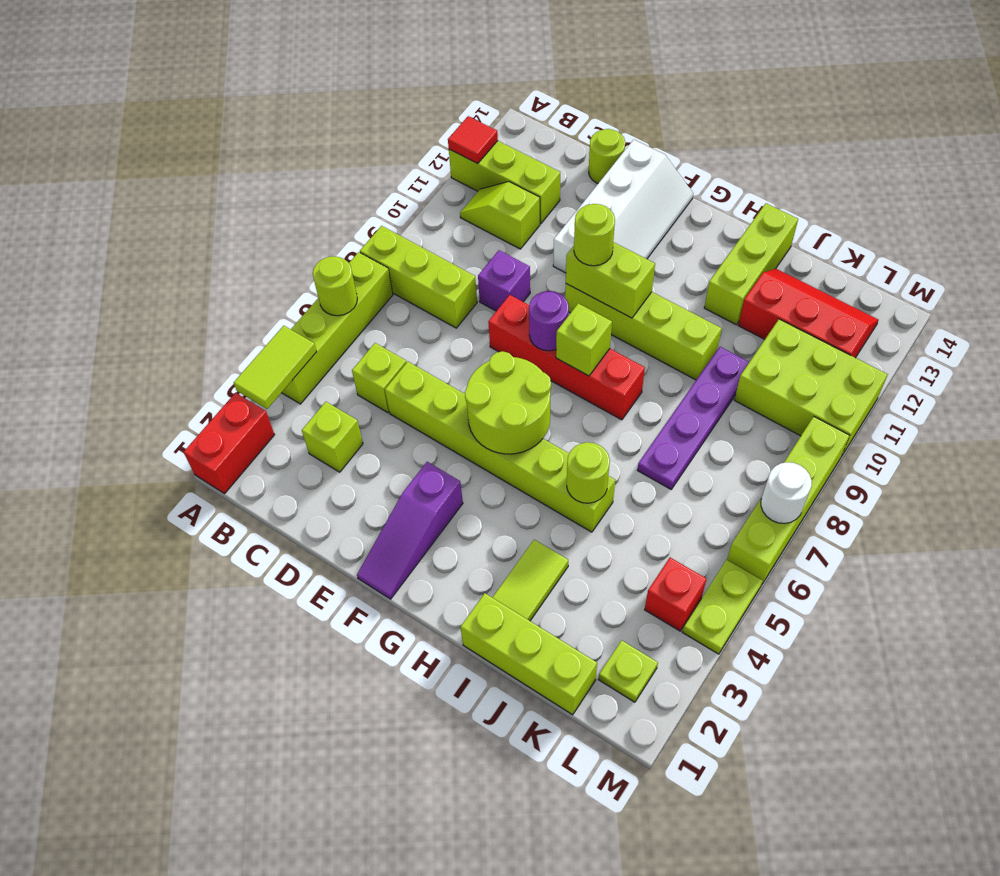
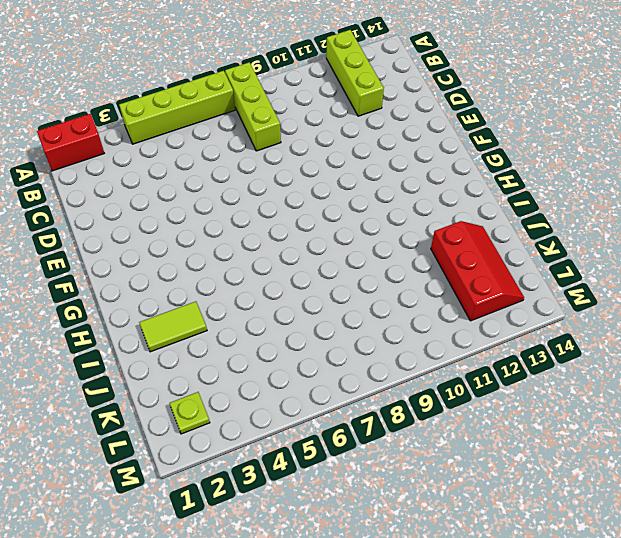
none -> lime 1x2 slope [460,182,540,249]
none -> lime 1x1 brick [302,402,363,472]
none -> lime 1x1 brick [352,343,407,413]
none -> lime 1x6 brick [385,362,615,532]

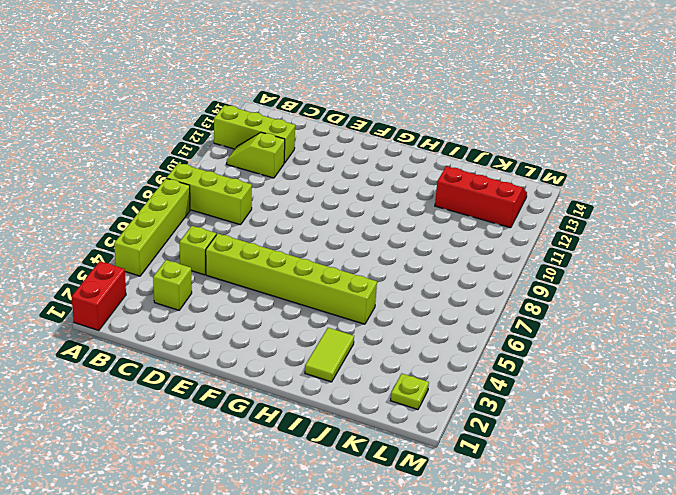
none -> purple 1x1 brick [478,250,530,311]
none -> lime 1x1 round brick [589,129,625,183]
none -> red 1x4 brick [488,295,645,420]
none -> white 2x4 slope [553,140,693,273]

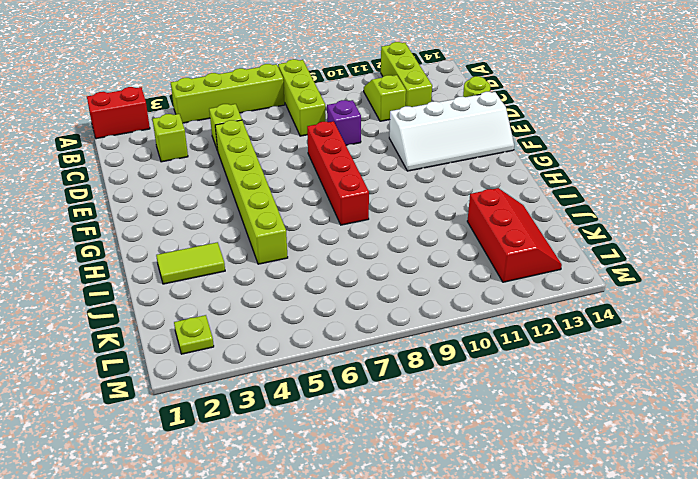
none -> purple 1x3 slope [357,462,463,599]
none -> lime 1x4 brick [565,284,722,380]
none -> lime 1x3 brick [461,593,597,715]
none -> lime 1x3 brick [704,203,798,325]

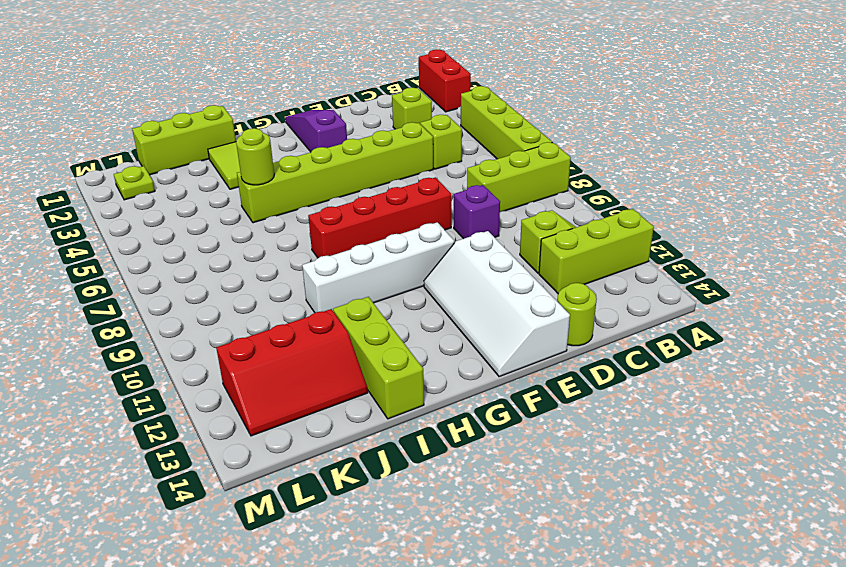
white 1x4 brick [302,222,454,313] -> lime 1x4 brick [565,284,722,380]
none -> purple 1x4 plate [637,347,749,489]
none -> lime 2x3 brick [734,319,888,457]
none -> red 1x1 brick [645,558,706,631]
none -> lime 1x2 plate [682,560,763,654]

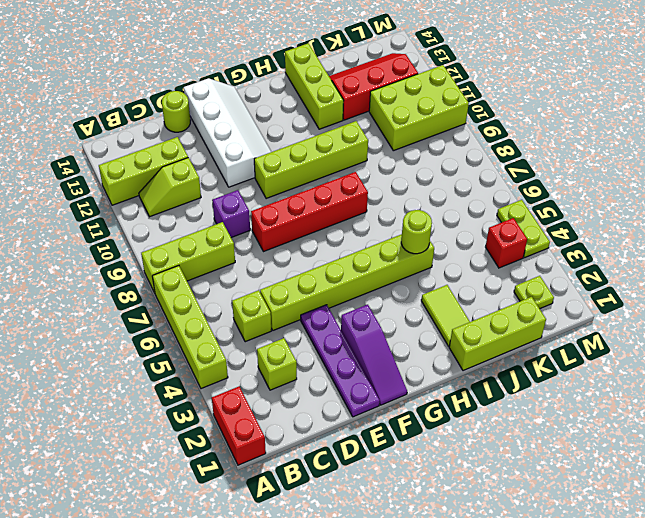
purple 1x4 plate [301,305,380,417] -> purple 1x4 plate moved to [637,347,749,489]
none -> lime 1x4 brick [727,417,850,584]
none -> lime 1x2 tile [234,326,317,409]
none -> lime 1x1 round brick [313,256,357,316]
none -> red 1x1 tile [448,116,498,164]

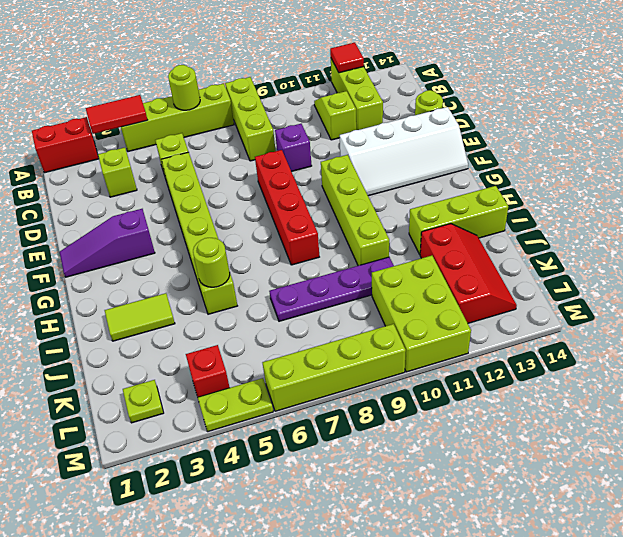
red 1x2 tile [86,95,147,134] -> lime 1x2 tile [234,326,317,409]
none -> lime 1x3 brick [461,593,597,715]
none -> lime 2x2 round brick [465,351,551,454]
none -> purple 1x1 round brick [529,291,569,351]
none -> lime 1x2 brick [566,242,655,318]

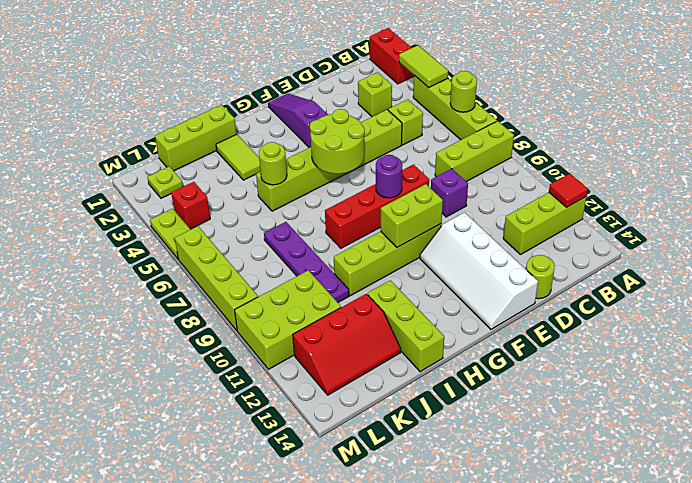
none -> lime 1x2 slope [460,182,540,249]
none -> lime 1x1 brick [556,303,612,376]
none -> white 1x1 round brick [761,462,812,523]
none -> lime 1x1 round brick [574,204,615,266]

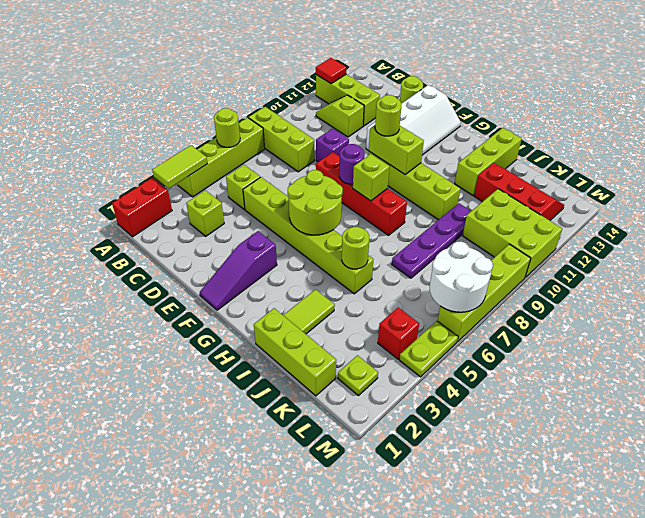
white 2x2 round brick [430,242,493,312] -> white 1x1 round brick [761,462,812,523]

